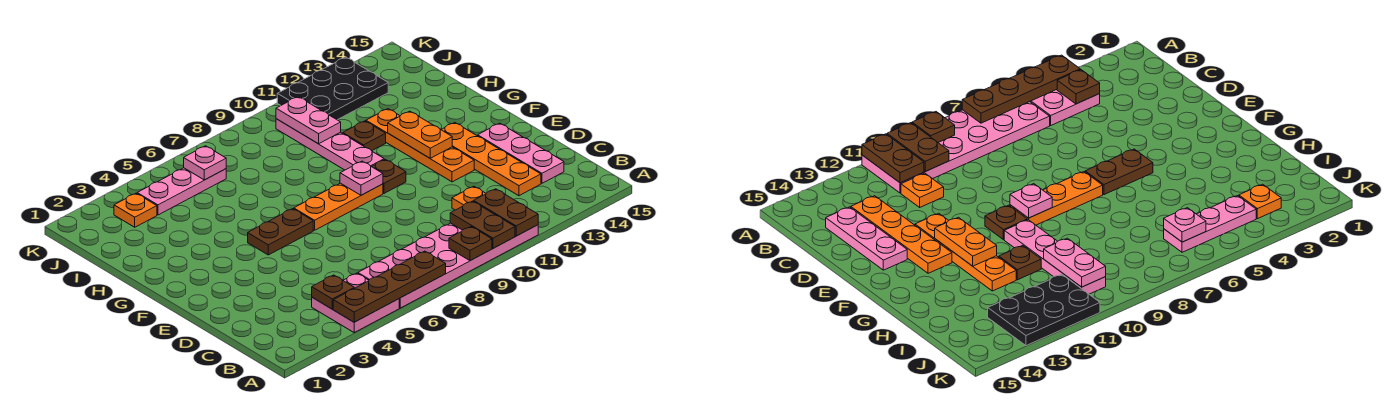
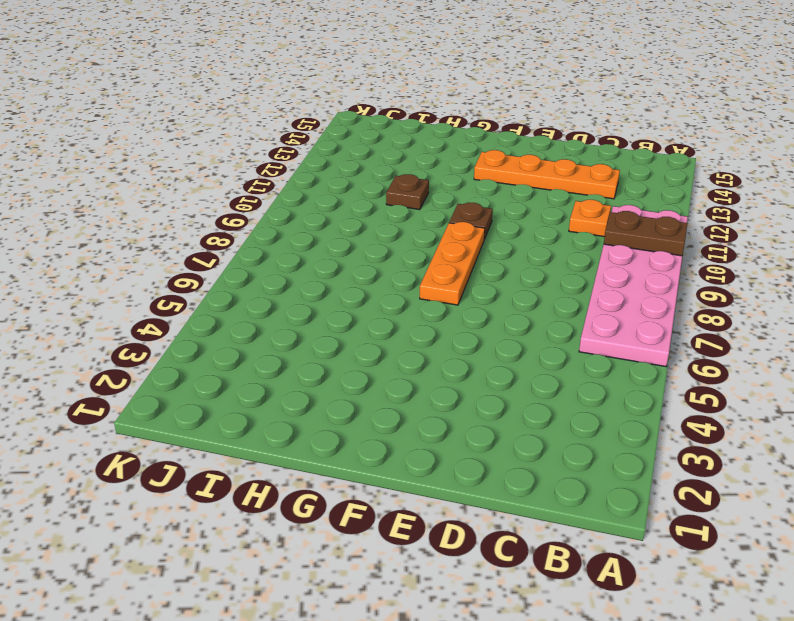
none -> pink 2x2 plate [312,273,399,332]
none -> pink 1x3 plate [478,123,564,183]
none -> orange 1x4 plate [366,109,474,182]

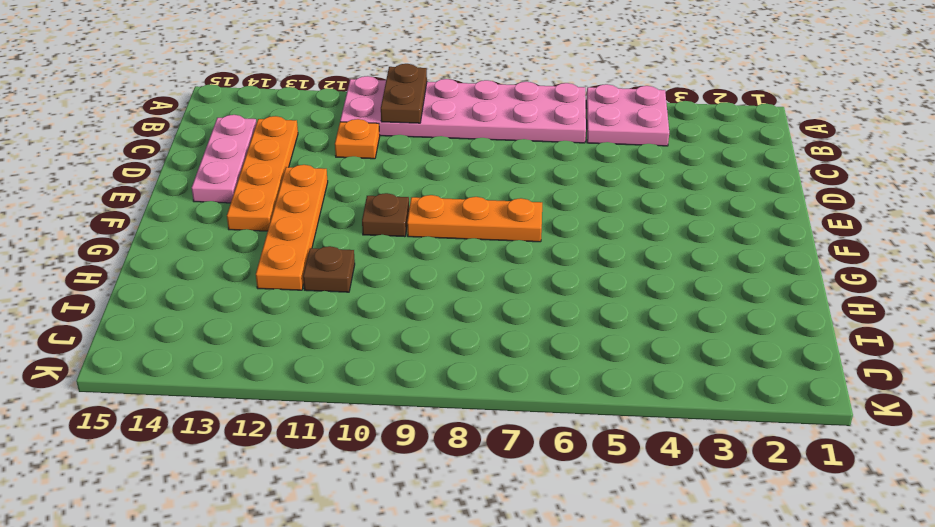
none -> brown 1x2 plate [248,209,313,255]
none -> pink 1x4 plate [276,119,384,170]
none -> orange 1x1 plate [114,193,157,227]

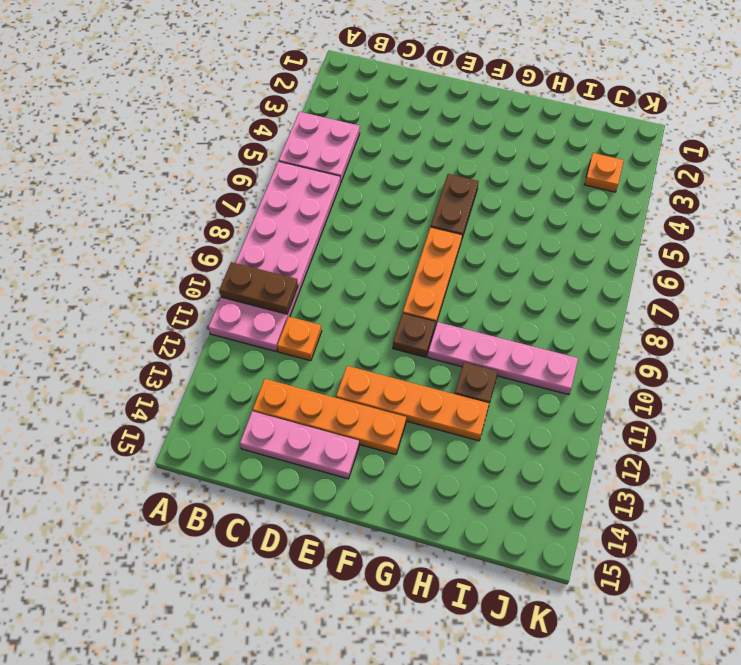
none -> pink 1x3 plate [137,168,226,215]
none -> black 2x3 plate [277,57,388,120]
none -> brown 1x4 plate [333,251,446,322]

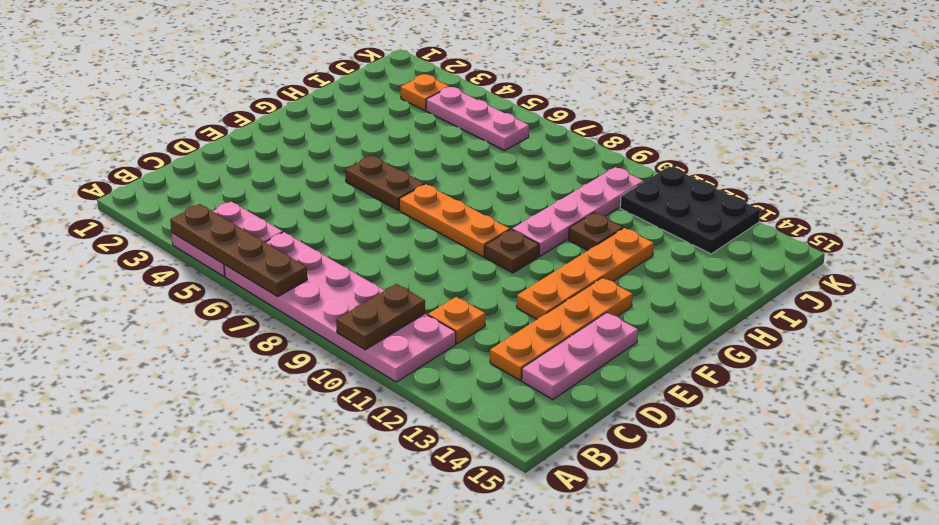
none -> brown 1x1 plate [449,227,492,261]
none -> brown 1x2 plate [474,189,538,236]
none -> brown 1x1 plate [312,275,354,309]

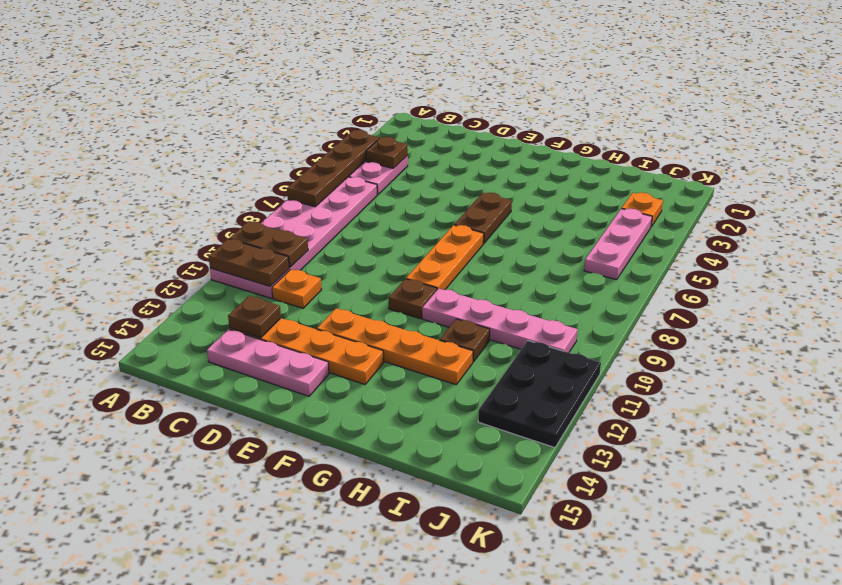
brown 1x1 plate [228,296,281,338] -> brown 1x1 plate moved to [449,227,492,261]
none -> pink 1x1 plate [340,161,383,195]
none -> orange 1x2 plate [388,111,452,158]
none -> pink 1x2 plate [276,97,341,144]

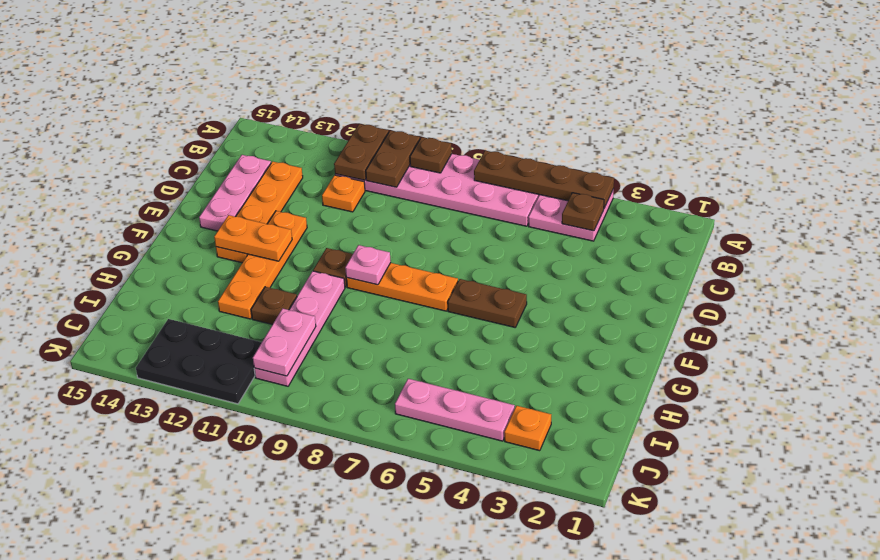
orange 1x2 plate [214,215,292,261] -> orange 1x2 plate turned to [388,111,452,158]
none -> pink 1x1 plate [184,146,226,180]

